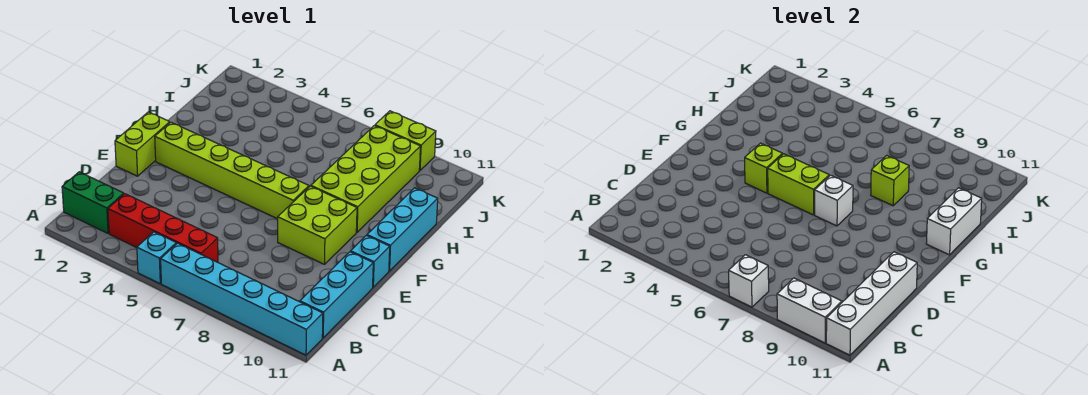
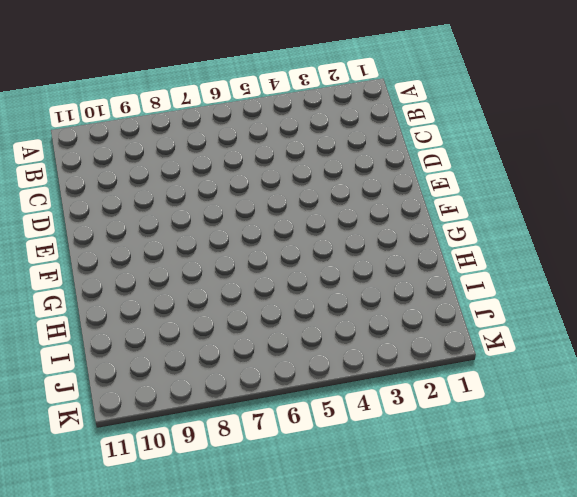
none -> cyan 1x1 brick [137,232,176,284]
none -> cyan 1x6 brick [161,243,323,355]
none -> green 1x2 brick [62,172,124,233]

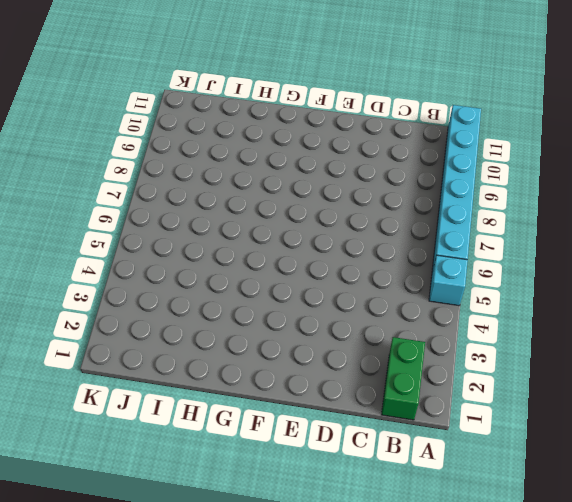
none -> red 1x4 brick [108,194,218,262]
none -> cyan 1x3 brick [300,252,373,338]
none -> lime 1x2 brick [115,112,170,176]

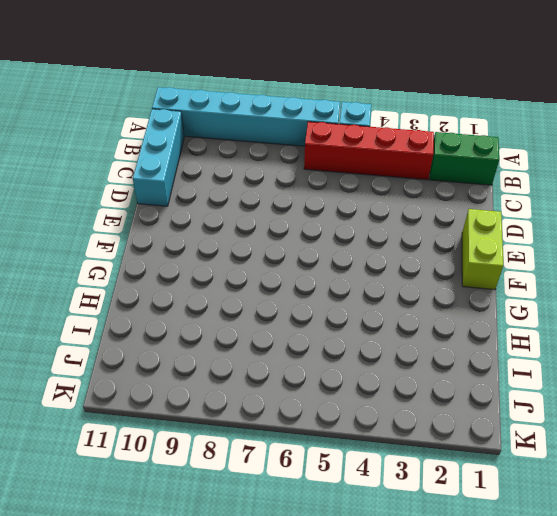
none -> lime 2x2 brick [278,186,357,264]
none -> cyan 1x1 brick [351,235,390,287]
none -> lime 1x6 brick [155,122,309,219]

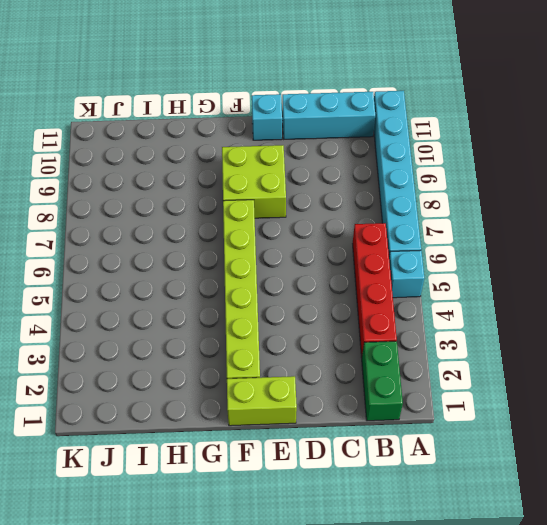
none -> cyan 1x3 brick [367,188,438,271]
none -> lime 2x4 brick [311,126,420,232]
none -> lime 1x2 brick [375,111,436,171]

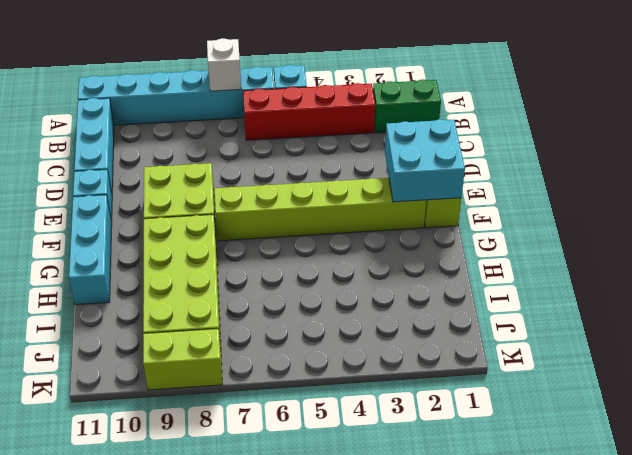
cyan 2x2 brick [385,119,465,202] -> none
none -> white 1x2 brick [777,278,842,343]
none -> white 1x4 brick [826,252,917,355]
none -> lime 1x1 brick [745,143,783,193]

